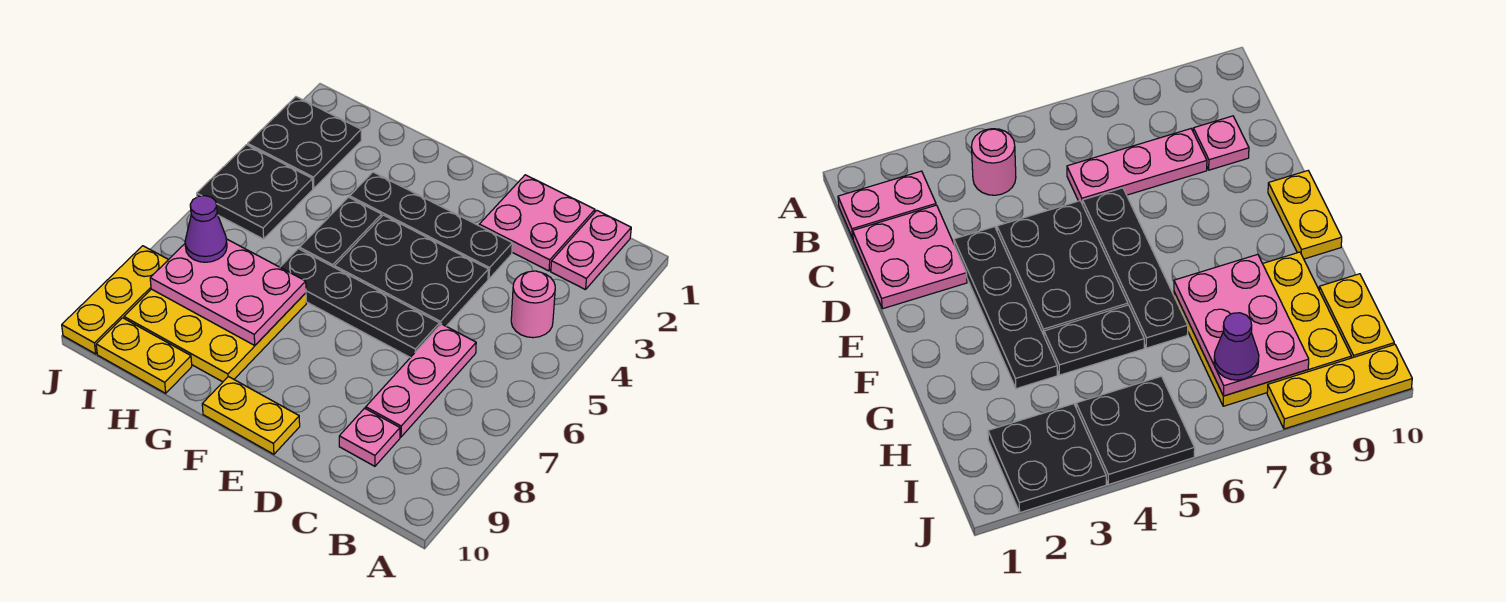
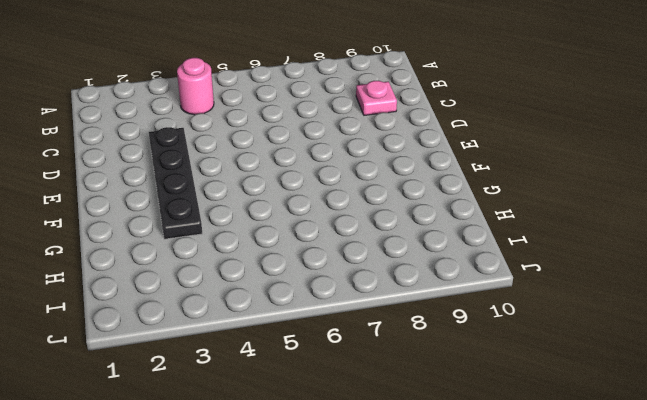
none -> pink 1x2 plate [551,210,631,290]
none -> pink 2x2 plate [479,175,595,271]
none -> pink 1x3 plate [366,324,476,437]

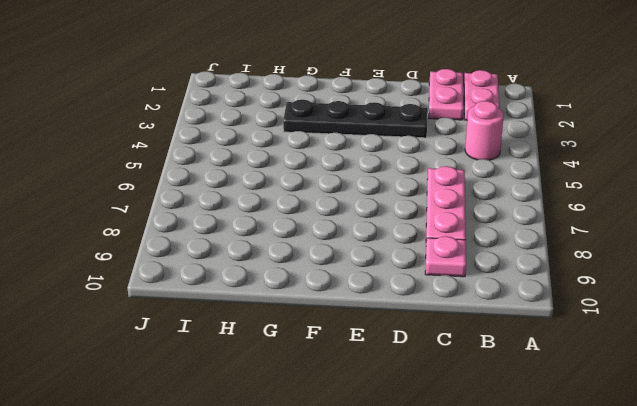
pink 1x2 plate [429,69,464,120] -> pink 2x2 plate [479,175,595,271]
none -> black 2x3 plate [335,215,488,326]
none -> black 1x4 plate [280,249,439,358]
none -> yellow 1x2 plate [202,377,300,454]

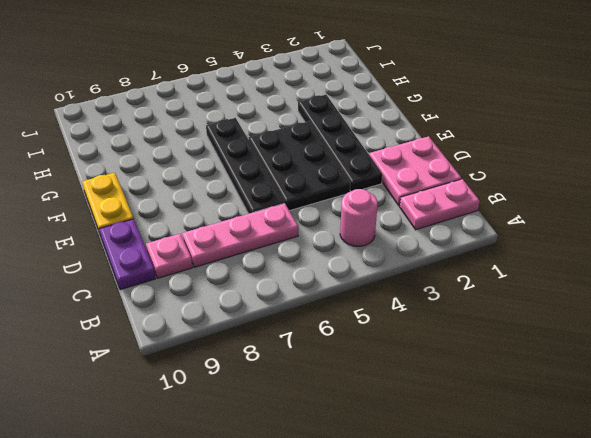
purple 1x2 plate [99,219,156,290] -> none
none -> black 1x2 plate [300,197,382,267]
none -> yellow 3x3 plate [124,289,306,382]
none -> yellow 1x2 plate [96,318,192,393]

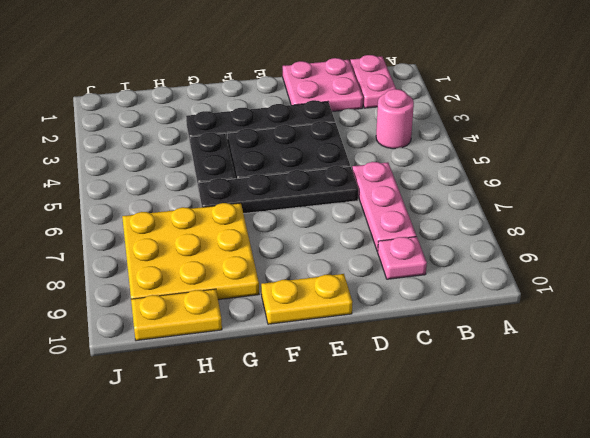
none -> black 2x2 plate [248,97,361,188]
none -> black 2x2 plate [197,145,313,239]
none -> yellow 1x3 plate [62,246,168,354]

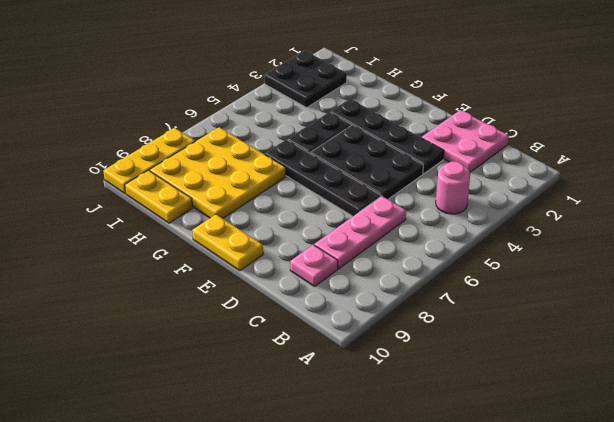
none -> pink 1x2 plate [551,210,631,290]
none -> black 2x2 plate [197,145,313,239]
none -> pink 2x3 plate [150,239,306,345]

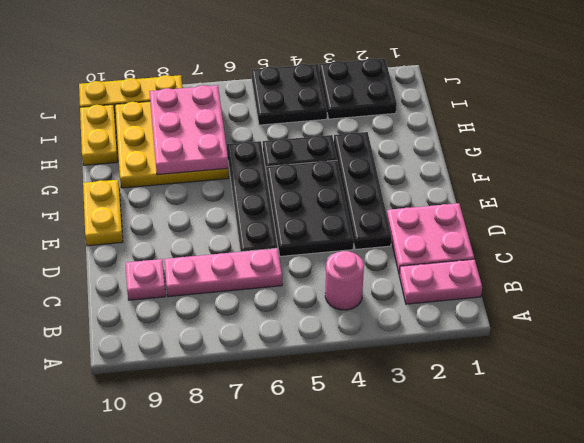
none -> purple 1x1 cone [185,196,227,262]

